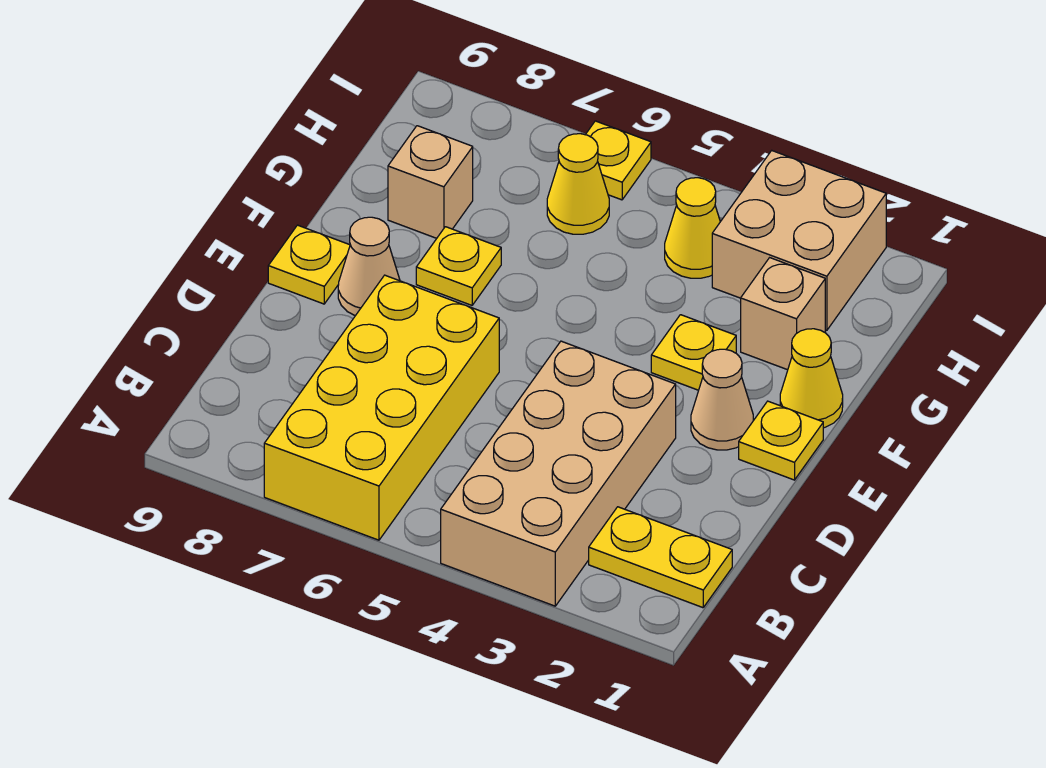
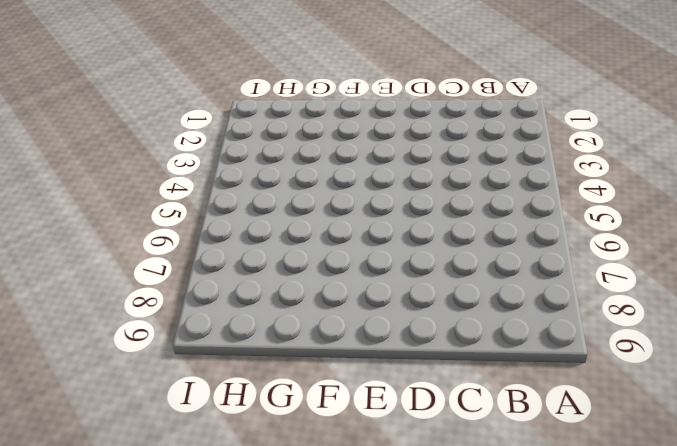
none -> tan 2x4 brick [441,341,676,606]
none -> yellow 2x4 brick [264,275,499,540]
none -> yellow 1x2 plate [589,507,732,608]

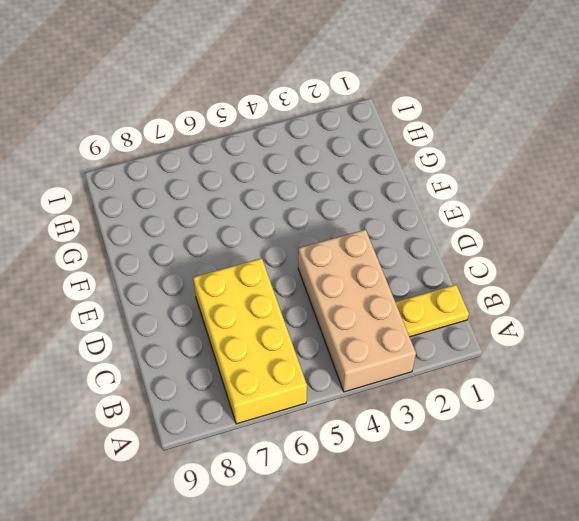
none -> yellow 1x1 plate [739,401,823,480]
none -> tan 1x1 cone [691,349,753,450]
none -> tan 1x1 cone [338,217,400,316]

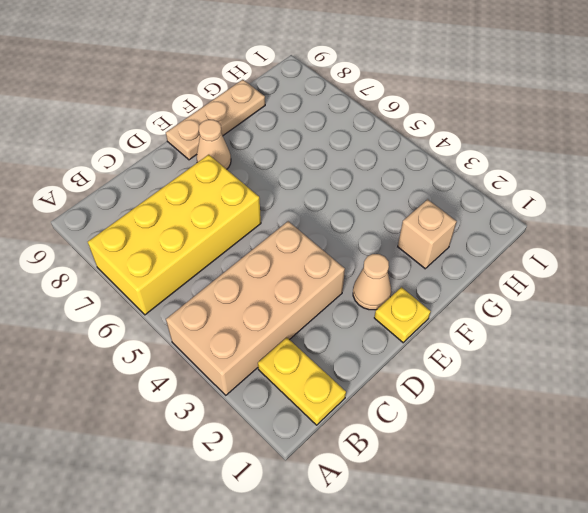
tan 1x3 plate [166,80,265,160] -> yellow 1x1 plate [268,225,350,304]
none -> yellow 1x1 cone [780,329,843,428]
none -> yellow 1x1 plate [651,315,736,390]
none -> yellow 1x1 plate [416,227,501,305]

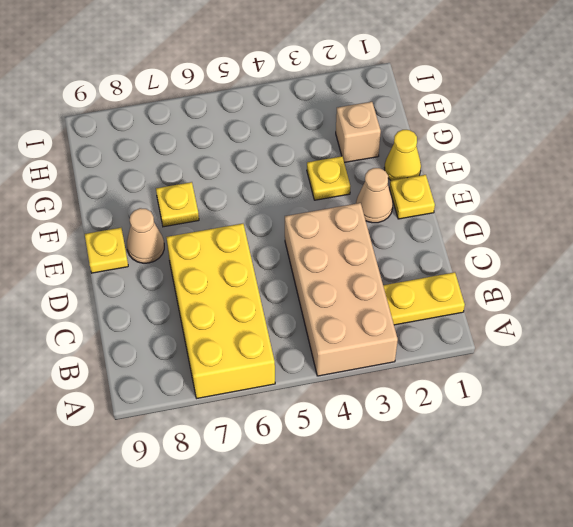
none -> tan 1x1 brick [388,126,473,238]
none -> tan 2x2 brick [712,151,886,330]
none -> yellow 1x1 cone [665,178,720,278]

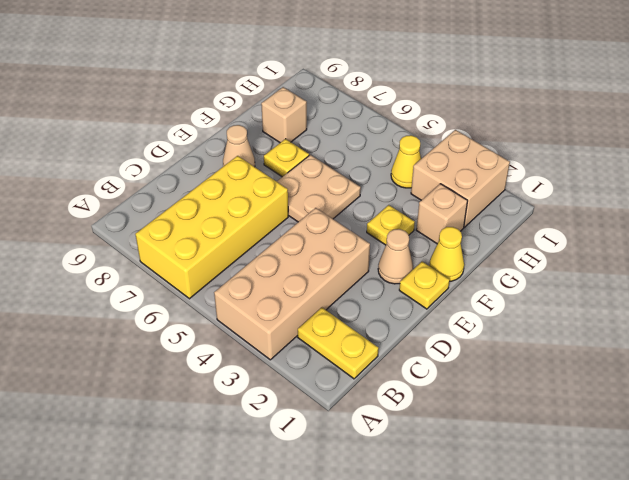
tan 2x2 plate [277,155,361,222] -> none
none -> yellow 1x1 plate [268,225,350,304]
none -> yellow 1x1 cone [547,134,609,234]
none -> yellow 1x1 plate [585,121,651,200]

